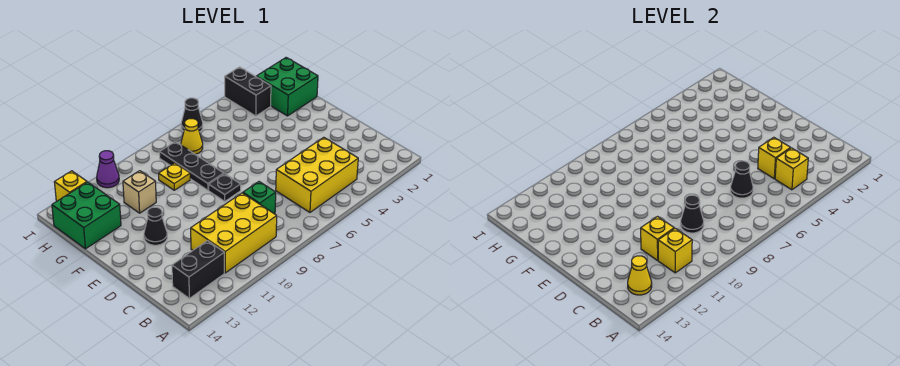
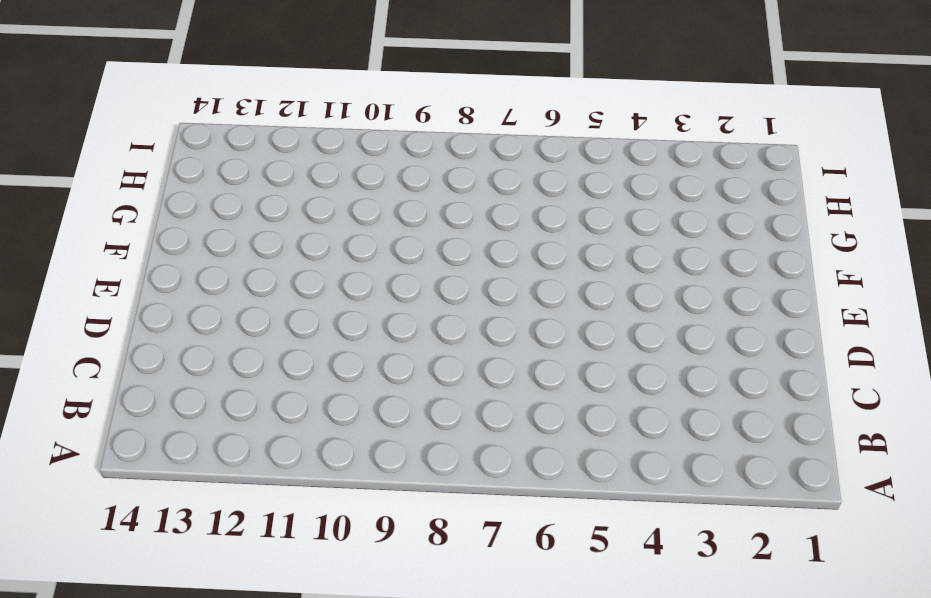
none -> yellow 2x3 brick [276,137,358,212]
none -> yellow 2x3 brick [191,193,277,273]
none -> black 1x2 brick [172,241,224,298]

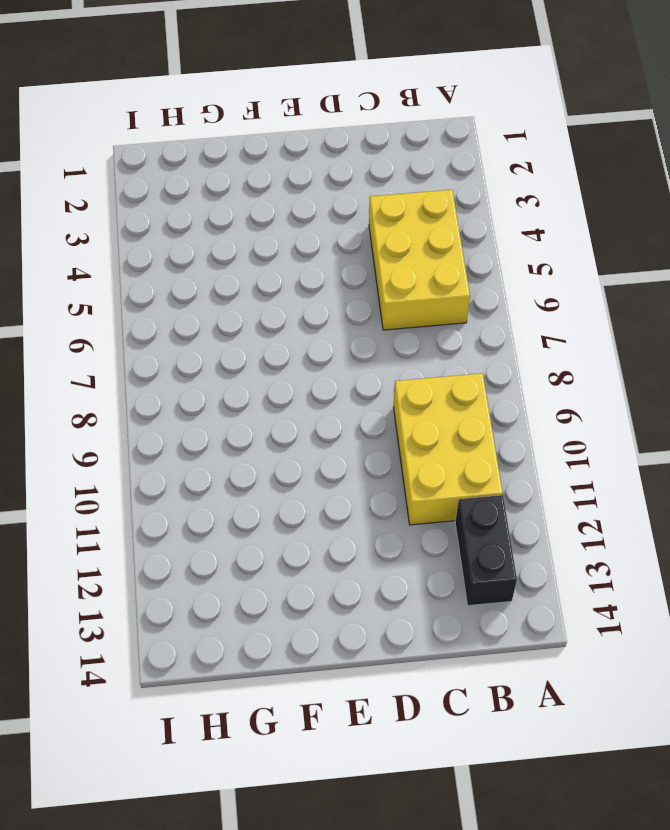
none -> green 1x1 brick [243,182,276,214]
none -> black 1x1 plate [209,174,241,201]
none -> black 1x1 cone [144,207,167,245]

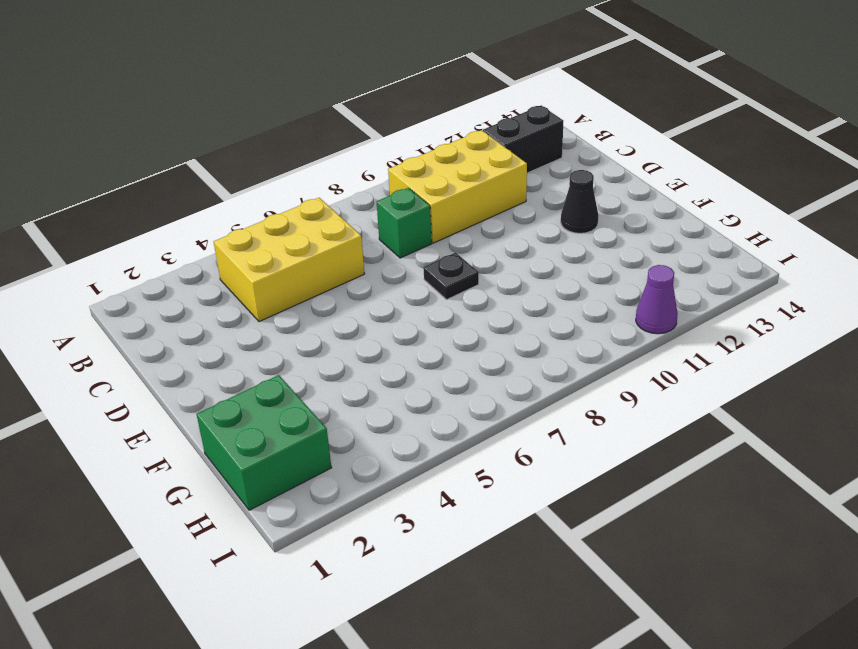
none -> black 1x3 plate [159,142,224,190]
none -> yellow 1x1 plate [159,163,190,190]
none -> tan 1x1 brick [123,171,156,213]

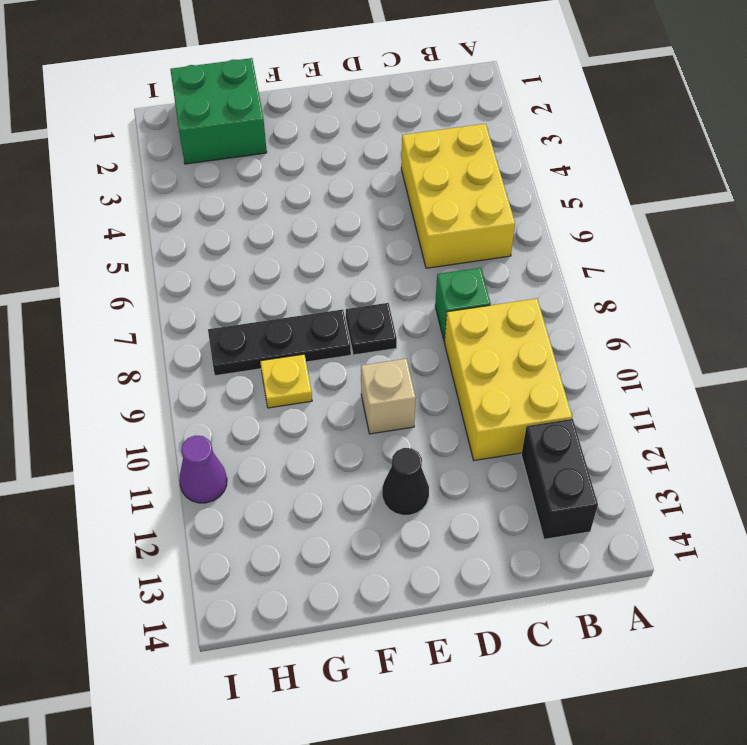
tan 1x1 brick [361,359,416,434] -> tan 1x1 brick moved to [123,171,156,213]
none -> green 2x2 brick [52,182,121,249]
none -> black 1x2 brick [225,67,271,116]
none -> yellow 1x1 cone [181,119,203,154]

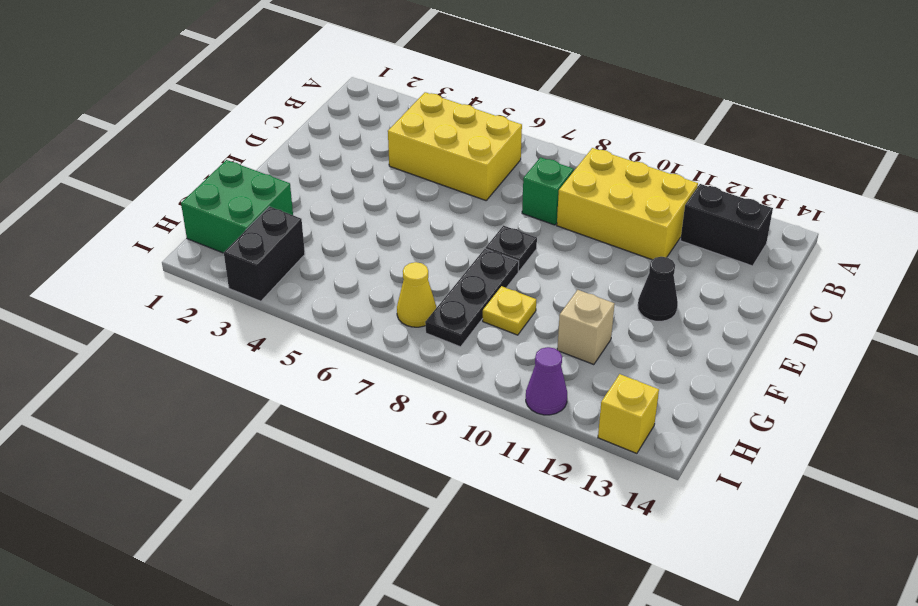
none -> green 2x2 brick [52,182,121,249]
none -> black 1x1 cone [181,98,203,132]
none -> yellow 1x1 brick [775,148,808,190]

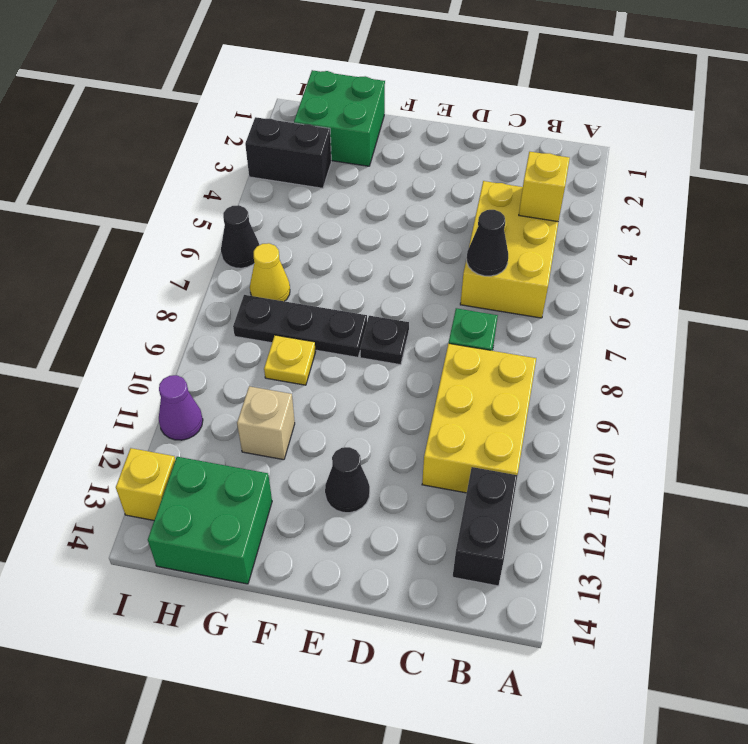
none -> yellow 1x1 brick [658,228,692,273]
none -> yellow 1x1 cone [628,256,652,295]
none -> yellow 1x1 brick [758,137,790,179]

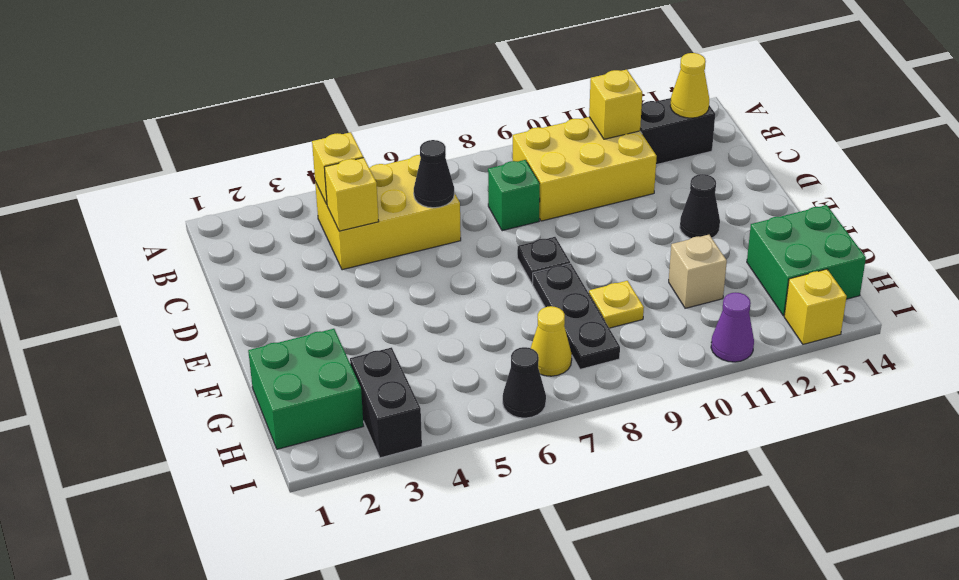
none -> black 1x1 cone [681,195,704,233]
none -> yellow 1x1 brick [641,217,674,260]

